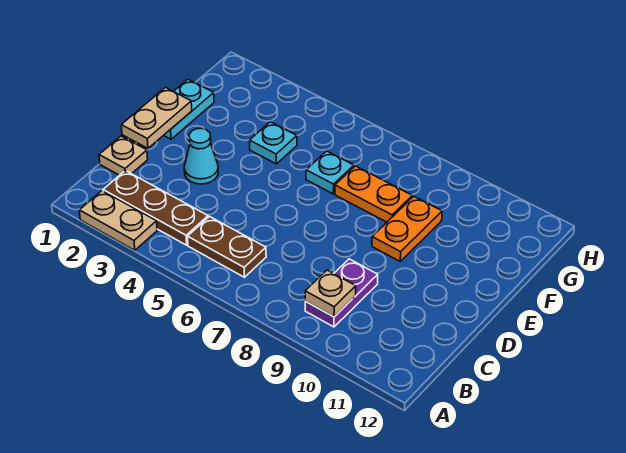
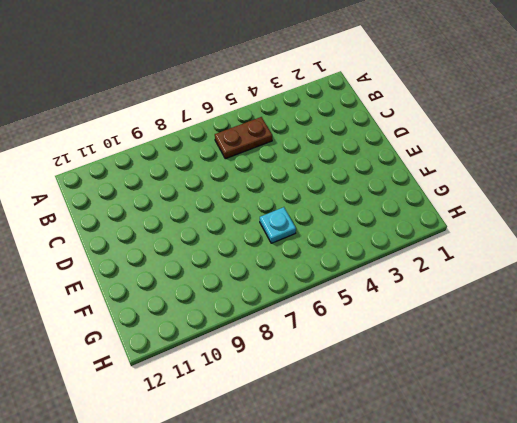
none -> tan 1x2 plate [79,191,157,250]
none -> brown 1x3 plate [103,171,208,245]
none -> purple 1x2 plate [305,259,378,327]

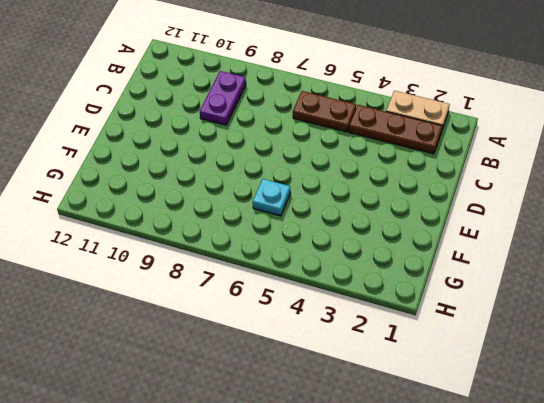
none -> tan 1x1 plate [99,136,148,175]
none -> cyan 1x1 cone [184,128,218,184]
none -> cyan 1x2 plate [164,79,214,139]

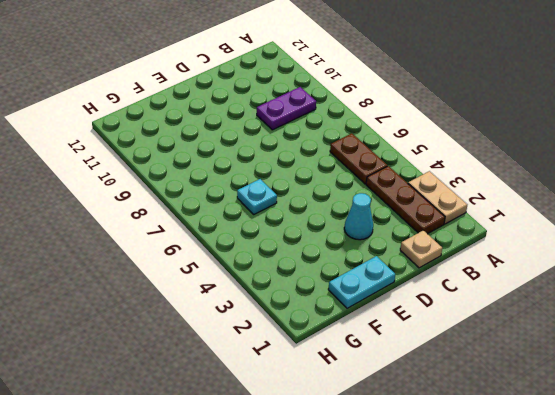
none -> orange 1x2 plate [372,197,442,261]
none -> cyan 1x1 plate [249,122,297,164]
none -> orange 1x2 plate [335,166,412,222]

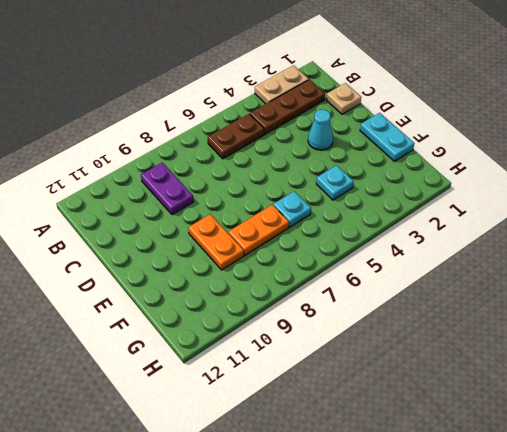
none -> tan 1x1 plate [305,270,356,317]
none -> tan 1x2 plate [121,88,192,148]

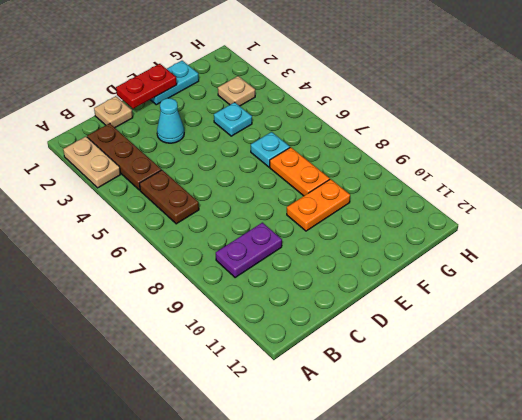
red 1x2 plate [116,64,177,109] -> tan 1x2 plate [121,88,192,148]
tan 1x1 plate [218,76,255,106] -> tan 1x1 plate moved to [305,270,356,317]

